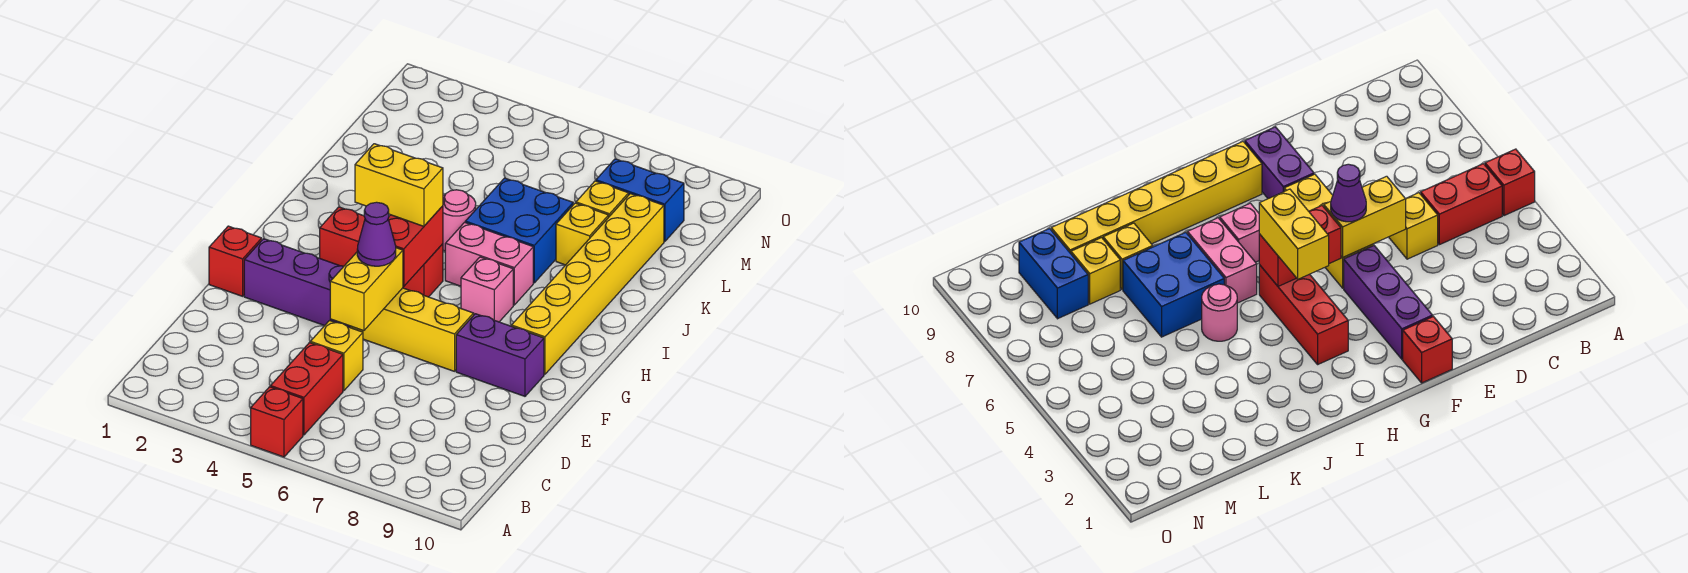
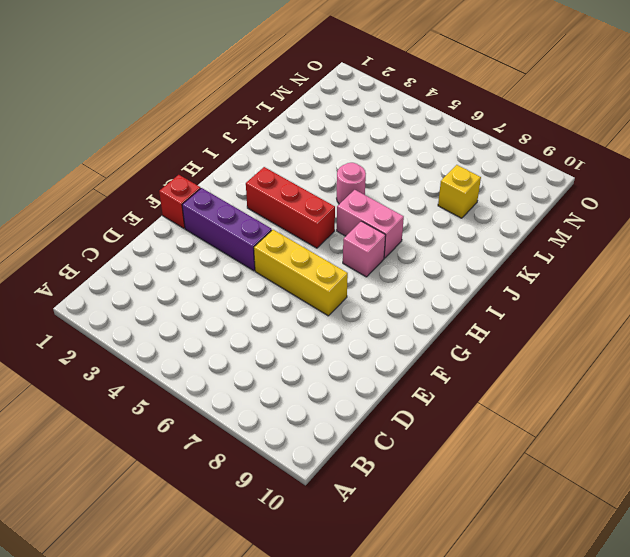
none -> red 1x1 brick [251,387,303,457]
none -> red 1x2 brick [270,343,343,435]
none -> yellow 1x1 brick [310,320,363,391]

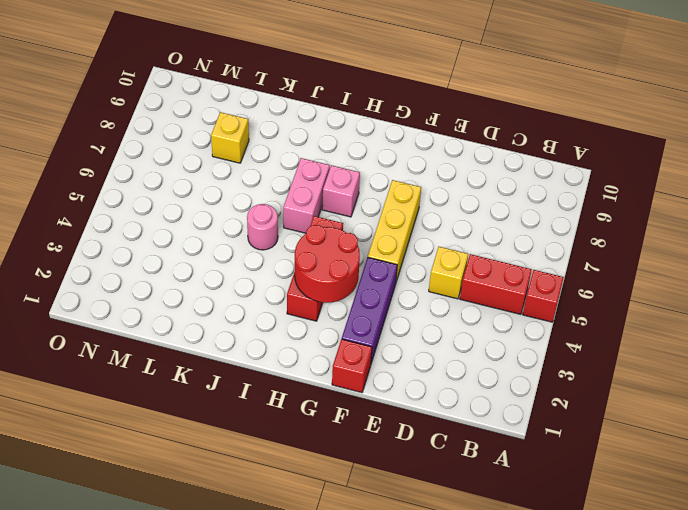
red 2x2 round brick [295,225,360,303] -> none
none -> purple 1x2 brick [456,314,544,396]
none -> yellow 1x6 brick [511,194,664,374]
none -> blue 2x2 brick [465,178,573,283]

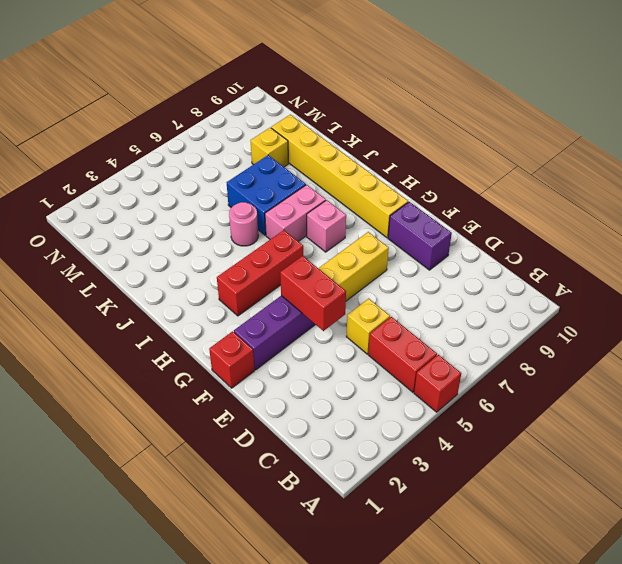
red 1x2 brick [280,256,346,331] -> red 1x2 brick moved to [388,206,443,286]
purple 1x2 brick [388,202,452,270] -> purple 1x2 brick turned to [456,314,544,396]
none -> yellow 1x1 brick [556,203,609,265]
none -> blue 1x2 brick [596,159,684,242]
none -> yellow 1x2 brick [330,248,403,331]

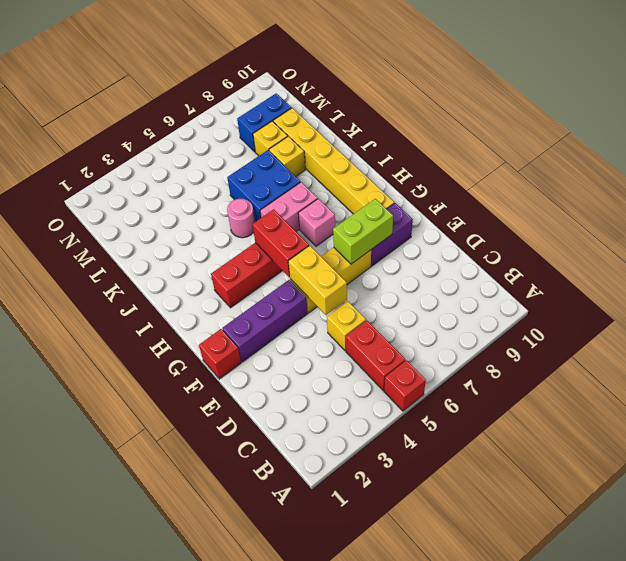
lime 1x2 brick [333,199,393,264] -> none
none -> purple 1x1 cone [357,202,396,266]
none -> yellow 1x2 brick [355,144,443,226]

